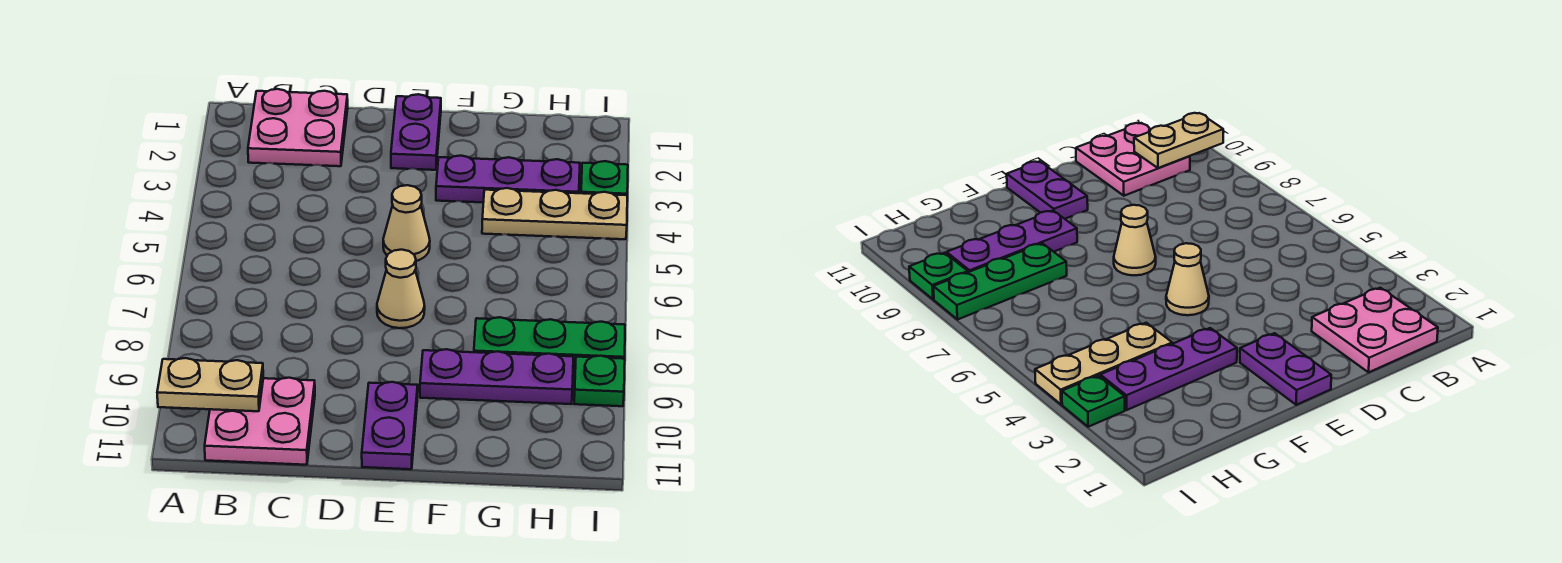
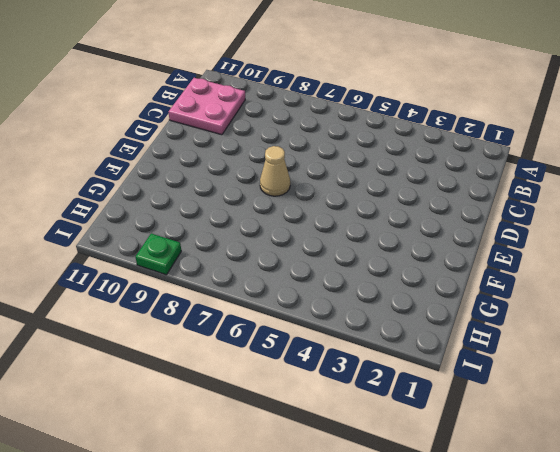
none -> pink 2x2 plate [248,89,348,166]
none -> purple 1x2 plate [391,94,441,170]
none -> tan 1x1 cone [383,185,430,261]

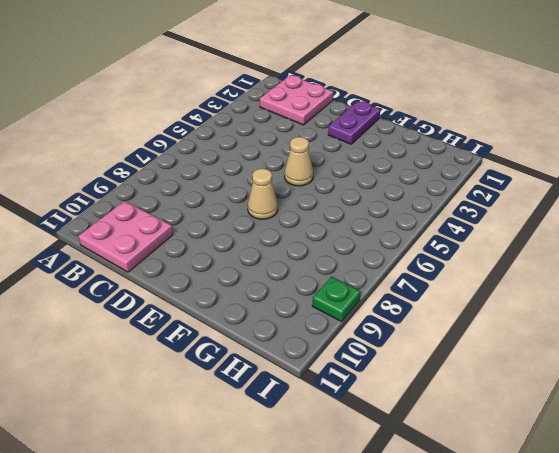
none -> purple 1x2 plate [362,382,418,469]
none -> purple 1x3 plate [436,156,580,203]
none -> purple 1x3 plate [420,349,573,404]

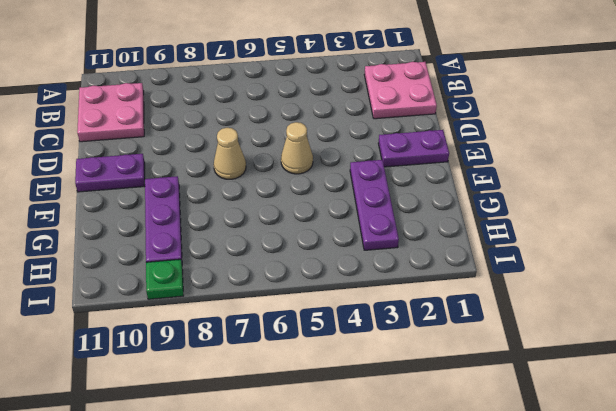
none -> tan 1x3 plate [482,188,627,239]
none -> green 1x3 plate [474,317,625,369]
none -> green 1x1 plate [581,161,628,195]

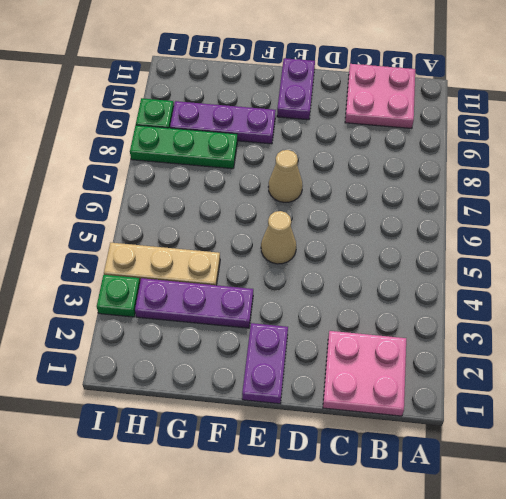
none -> tan 1x2 plate [157,358,263,411]

